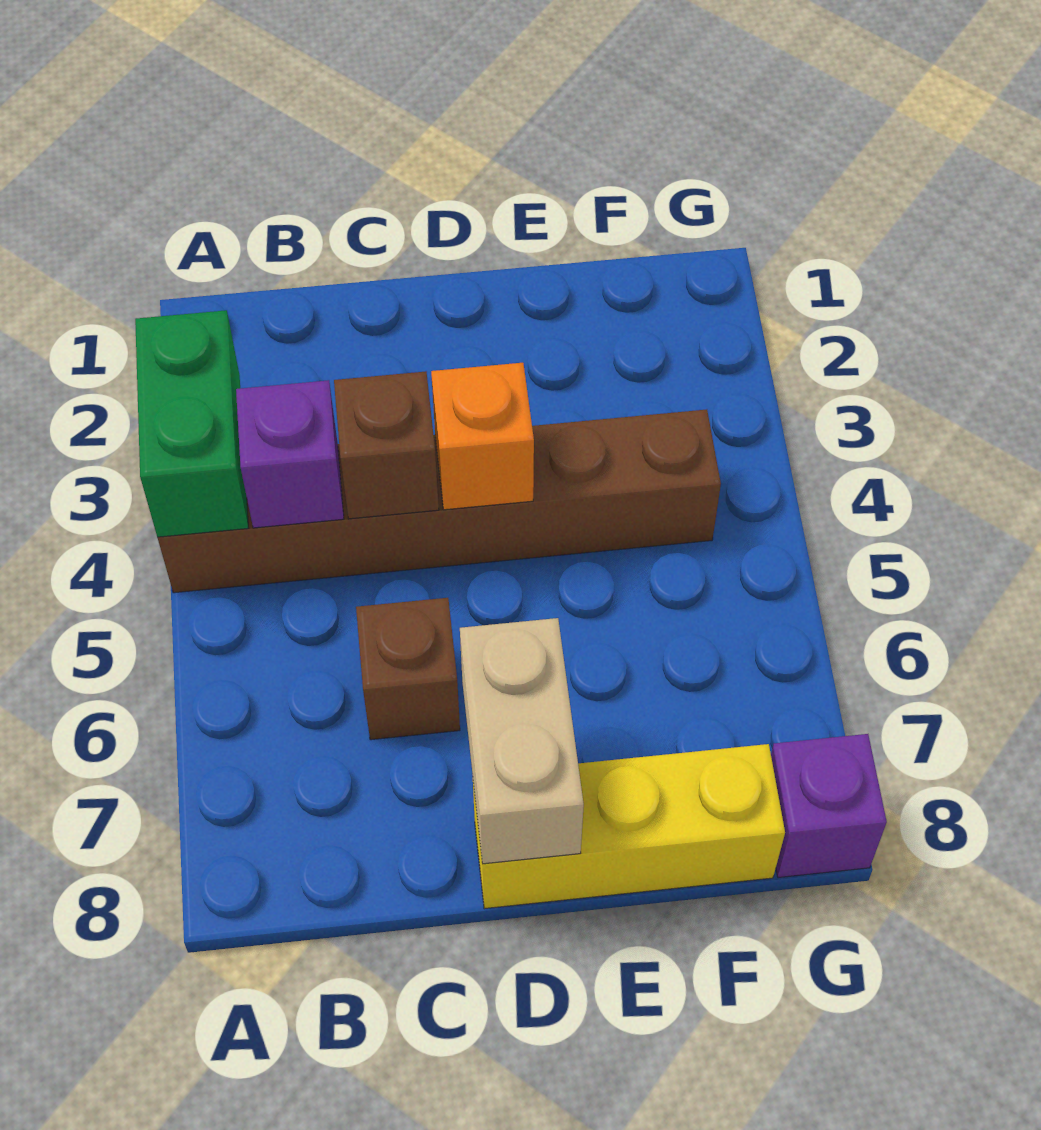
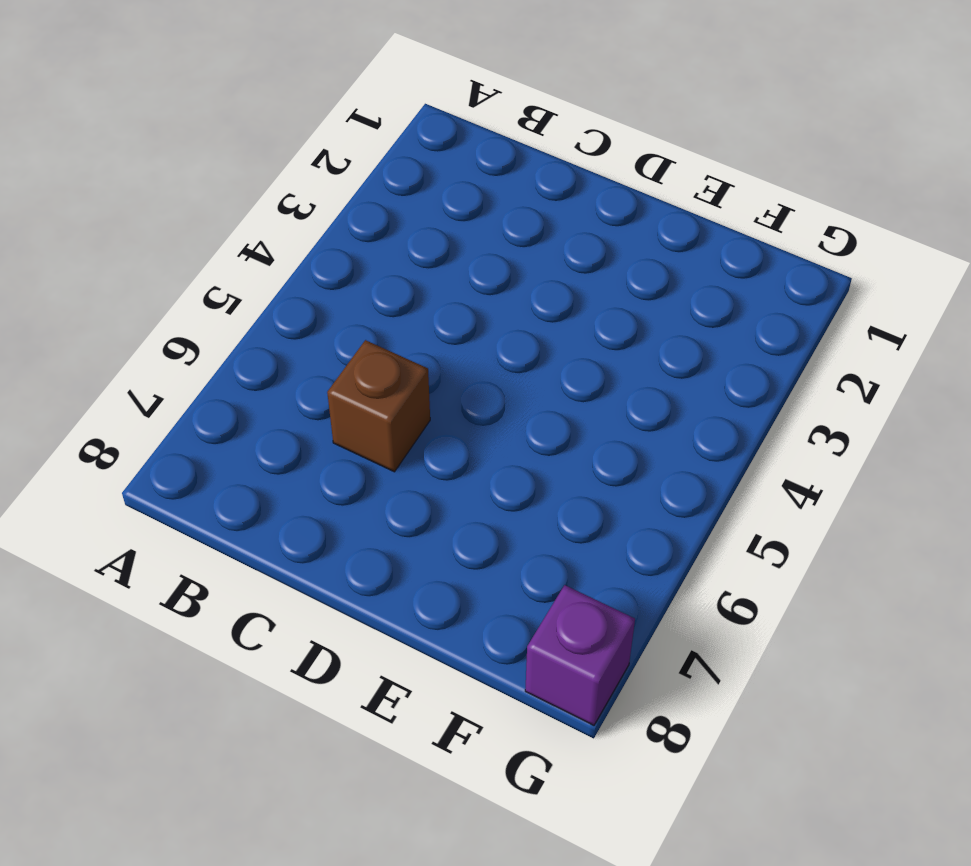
none -> brown 1x6 brick [157,409,721,593]
none -> yellow 1x3 brick [473,744,785,909]

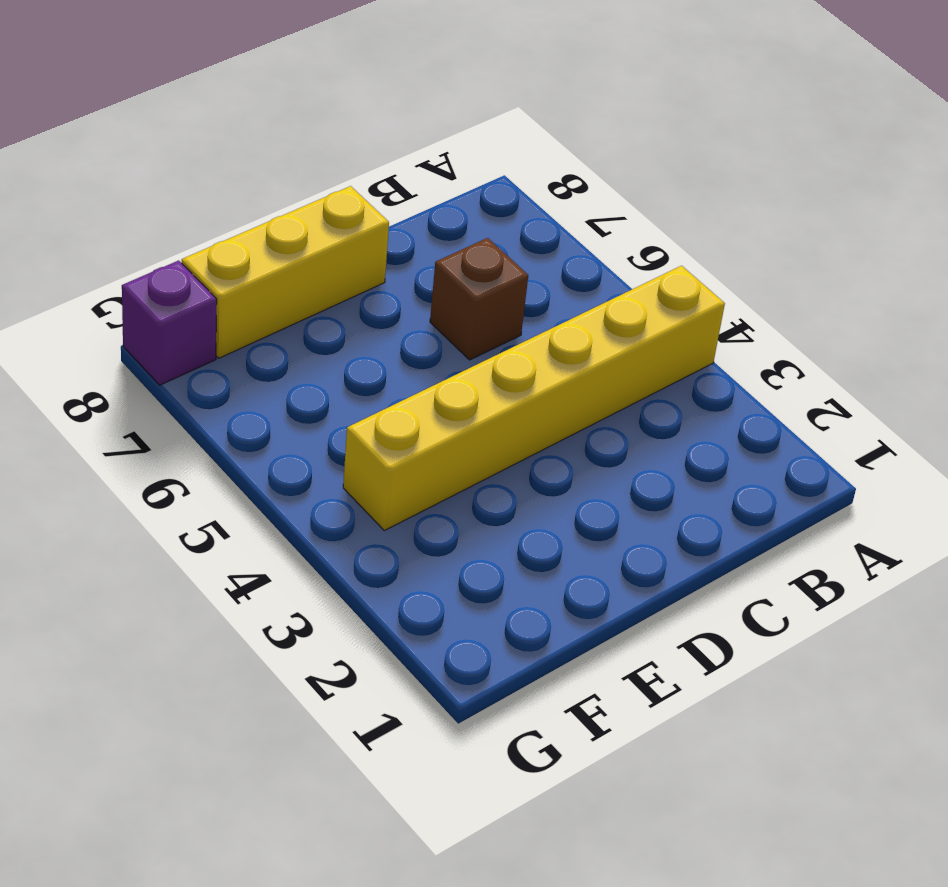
yellow 1x6 brick [343,266,725,530] -> brown 1x6 brick [157,409,721,593]
none -> green 1x2 brick [135,310,248,537]
none -> purple 1x1 brick [236,380,344,528]

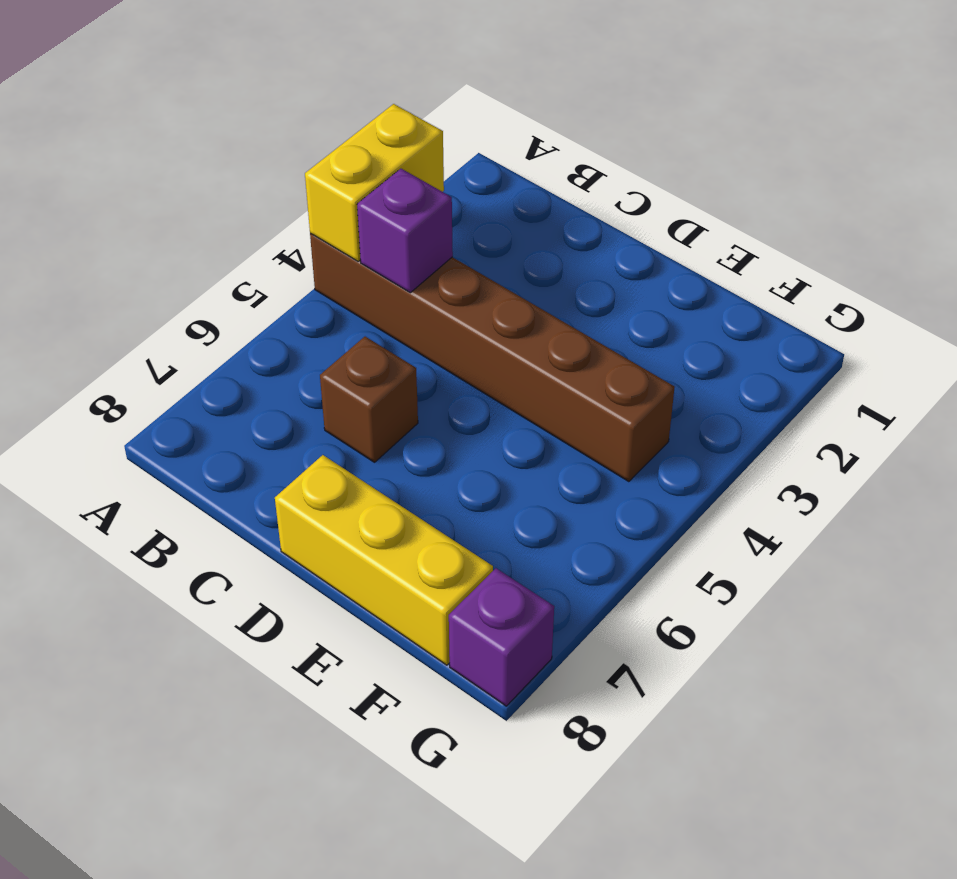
yellow 1x2 brick [305,104,444,261] -> green 1x2 brick [135,310,248,537]
none -> brown 1x1 brick [334,371,439,519]
none -> orange 1x1 brick [431,363,534,510]

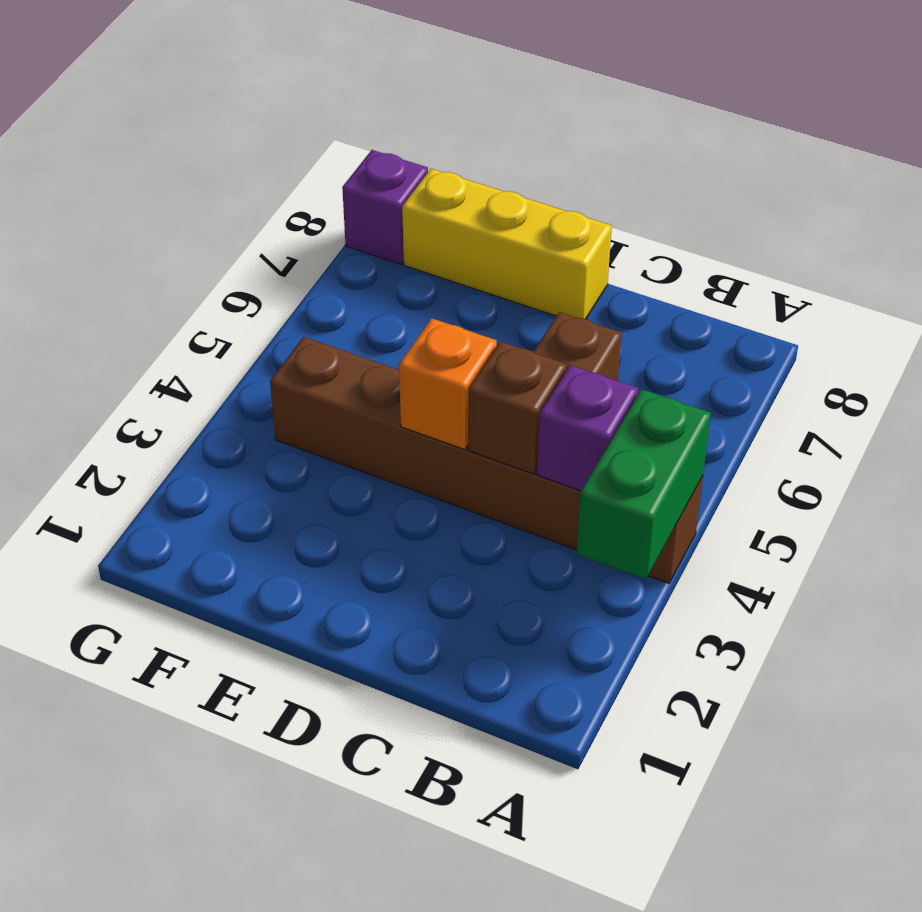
none -> tan 1x2 brick [460,618,584,864]

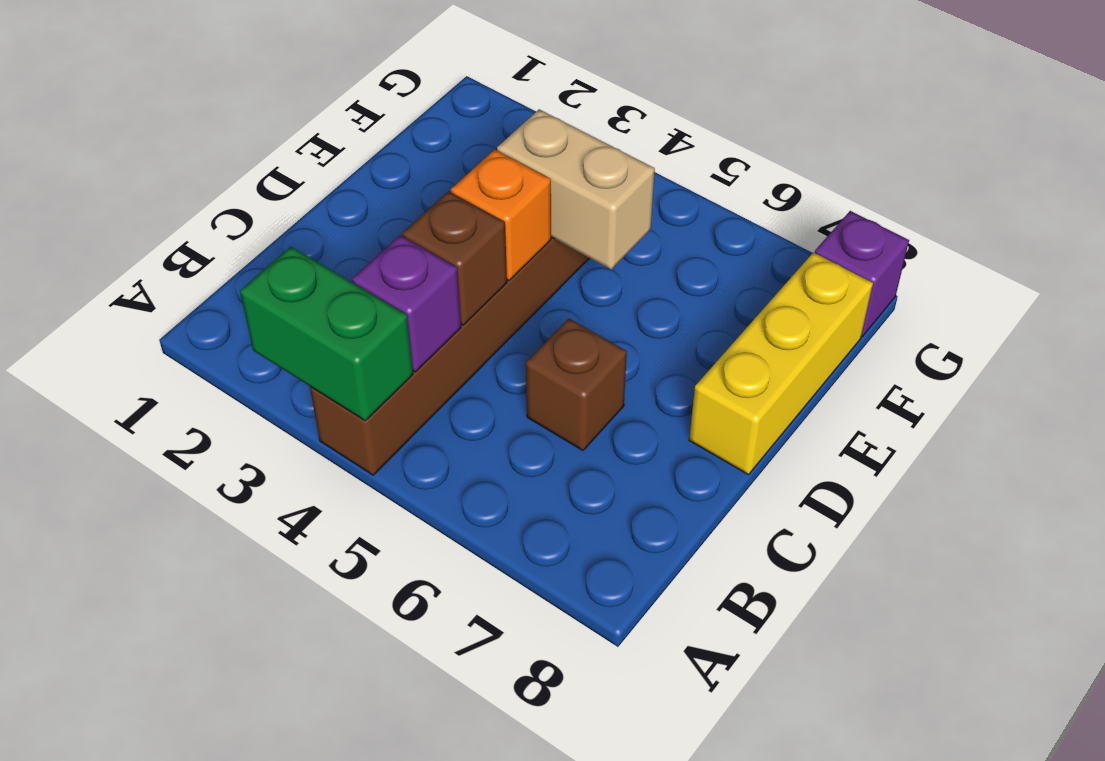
tan 1x2 brick [497,109,655,269] -> tan 1x2 brick moved to [460,618,584,864]

